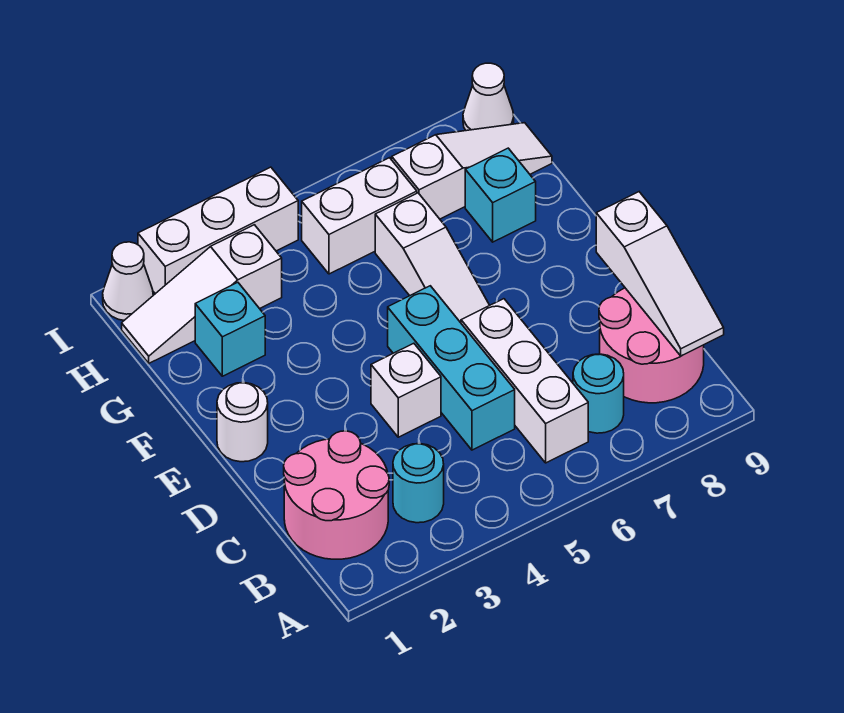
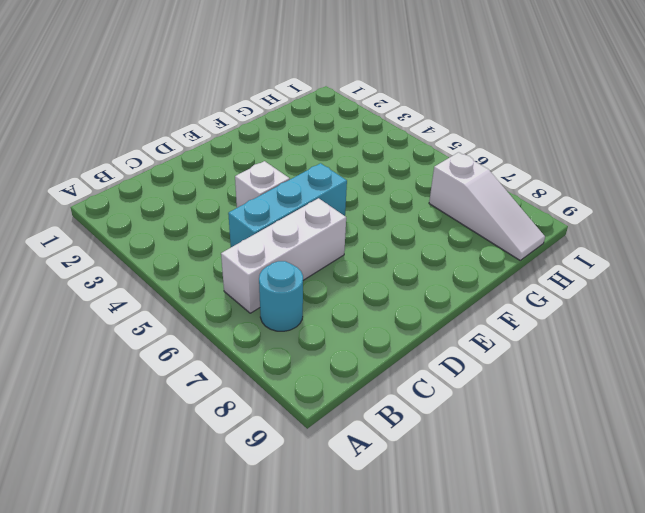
none -> pink 2x2 round brick [284,431,389,559]
none -> cyan 1x1 round brick [393,444,444,523]
none -> pink 2x2 round brick [599,288,704,403]

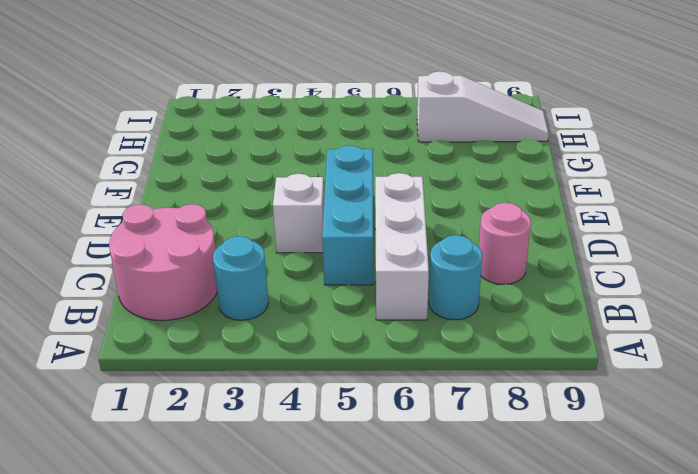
pink 1x1 round brick [479,203,531,285] -> pink 2x2 round brick [599,288,704,403]
none -> white 1x1 round brick [217,383,268,462]
none -> white 1x3 slope [375,193,489,323]
none -> cyan 1x1 brick [195,282,265,376]

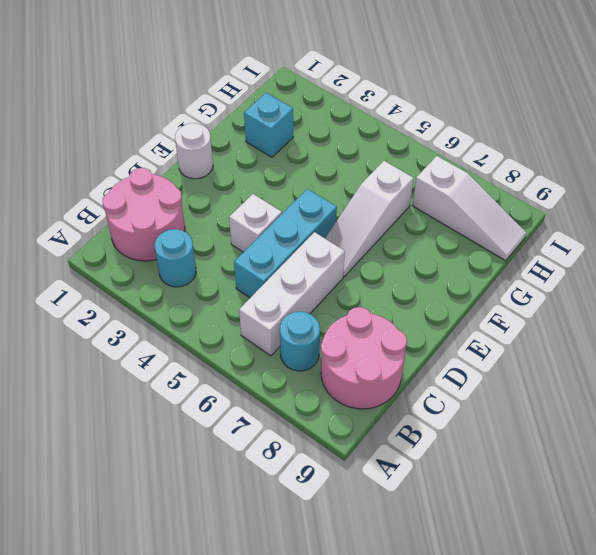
none -> cyan 1x1 brick [465,148,536,242]
none -> white 1x3 slope [122,225,282,363]
none -> white 1x2 brick [302,158,417,274]

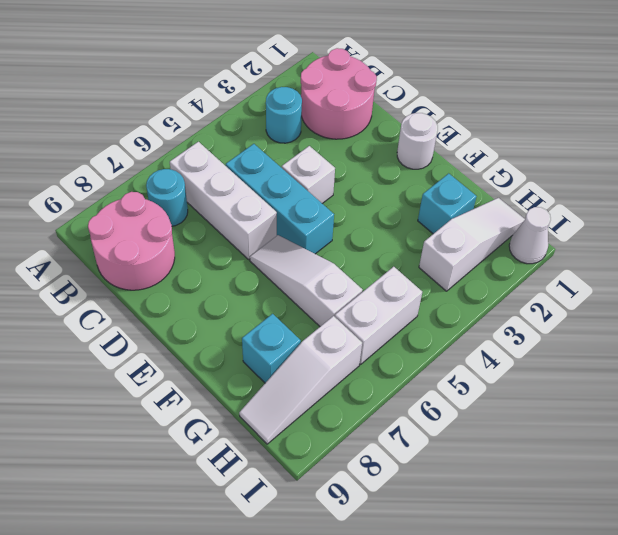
none -> white 1x3 brick [138,167,298,294]
none -> white 1x1 cone [463,63,514,131]
none -> white 1x3 slope [596,192,724,356]

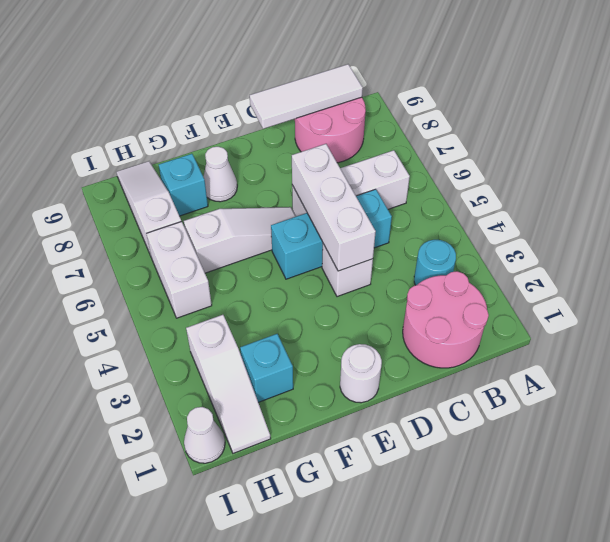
white 1x3 tile [250,64,363,129] -> white 1x3 slope [596,192,724,356]
white 1x3 brick [292,144,376,271] -> white 1x3 brick moved to [138,167,298,294]
white 1x1 cone [203,147,237,202] -> white 1x1 cone moved to [463,63,514,131]
none -> cyan 1x1 round brick [573,354,624,433]

